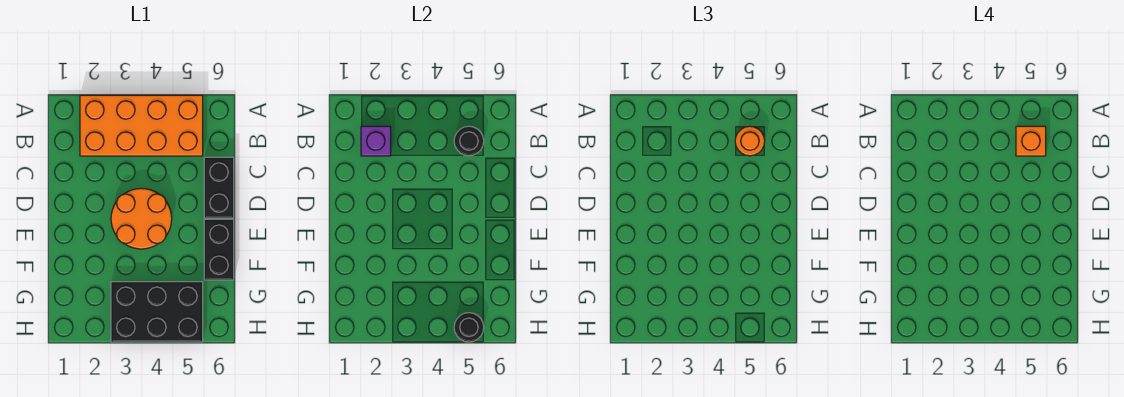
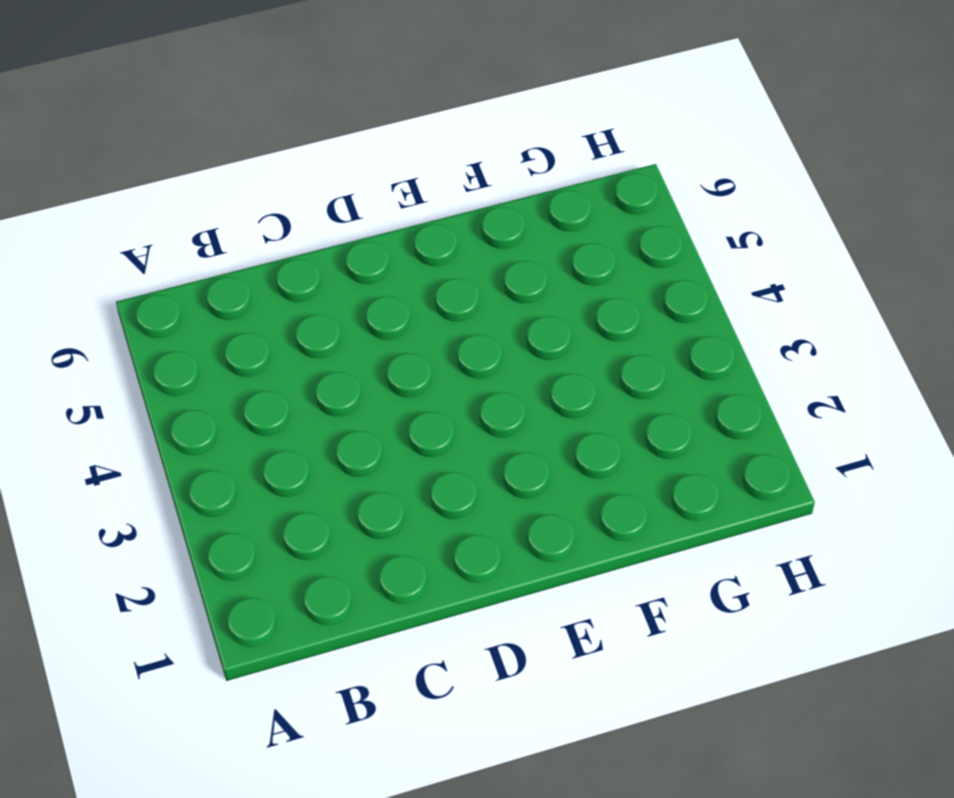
none -> orange 2x4 brick [80,95,203,156]
none -> black 1x2 brick [204,157,234,218]

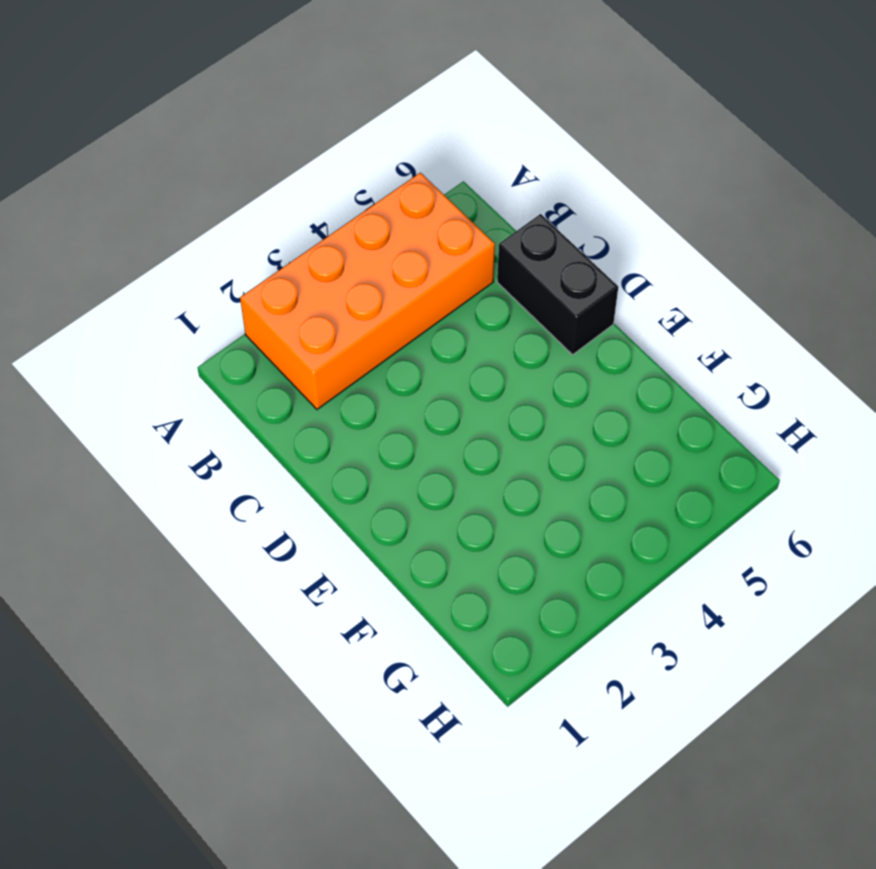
none -> orange 2x2 round brick [111,188,172,249]
none -> black 1x2 brick [204,219,234,280]

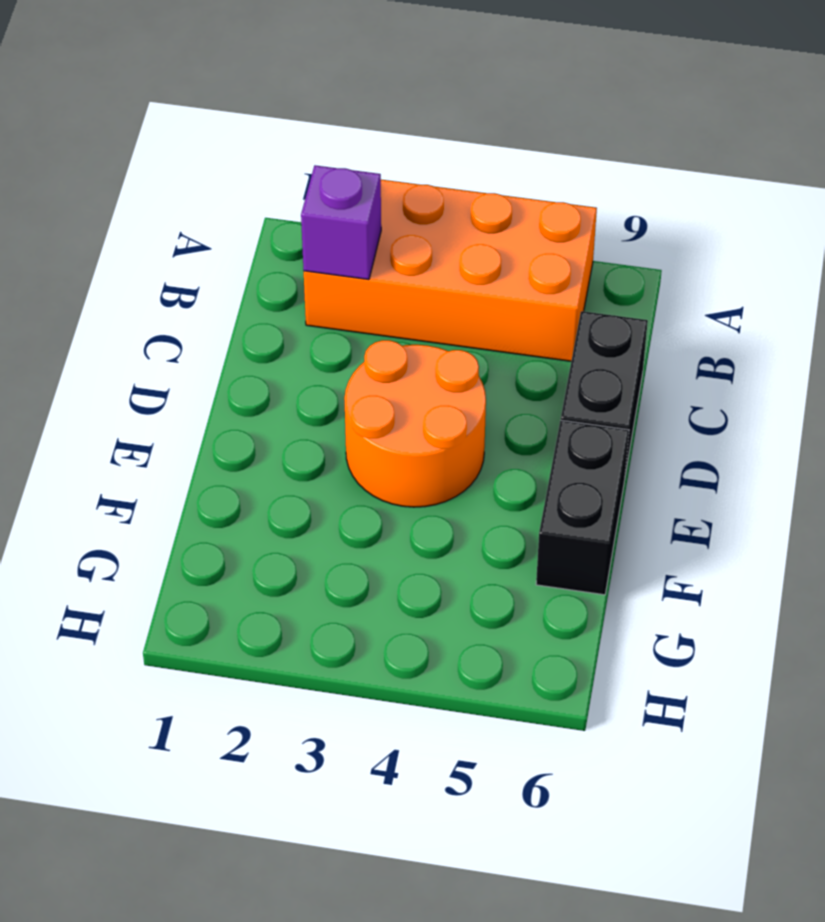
none -> black 2x3 brick [111,282,203,342]
none -> black 1x1 round brick [454,126,484,156]

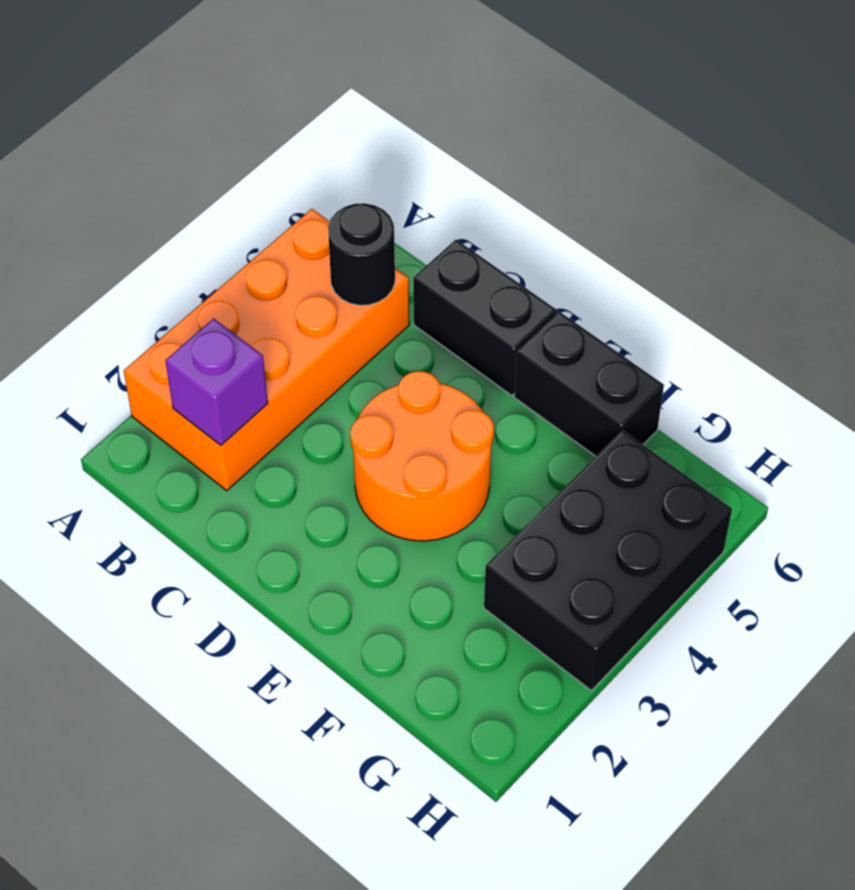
none -> black 1x1 round brick [454,313,484,342]
none -> orange 1x1 round brick [735,126,765,156]

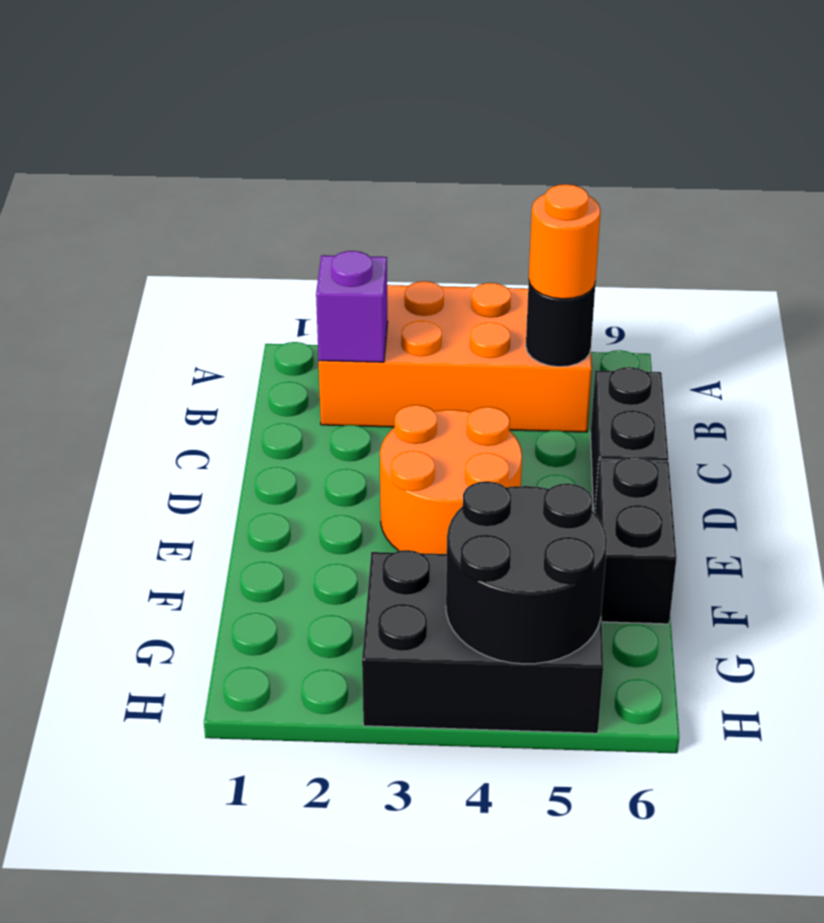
black 2x2 round brick [446,481,607,664] -> black 1x1 round brick [454,313,484,342]
none -> orange 1x1 brick [1016,126,1046,156]

